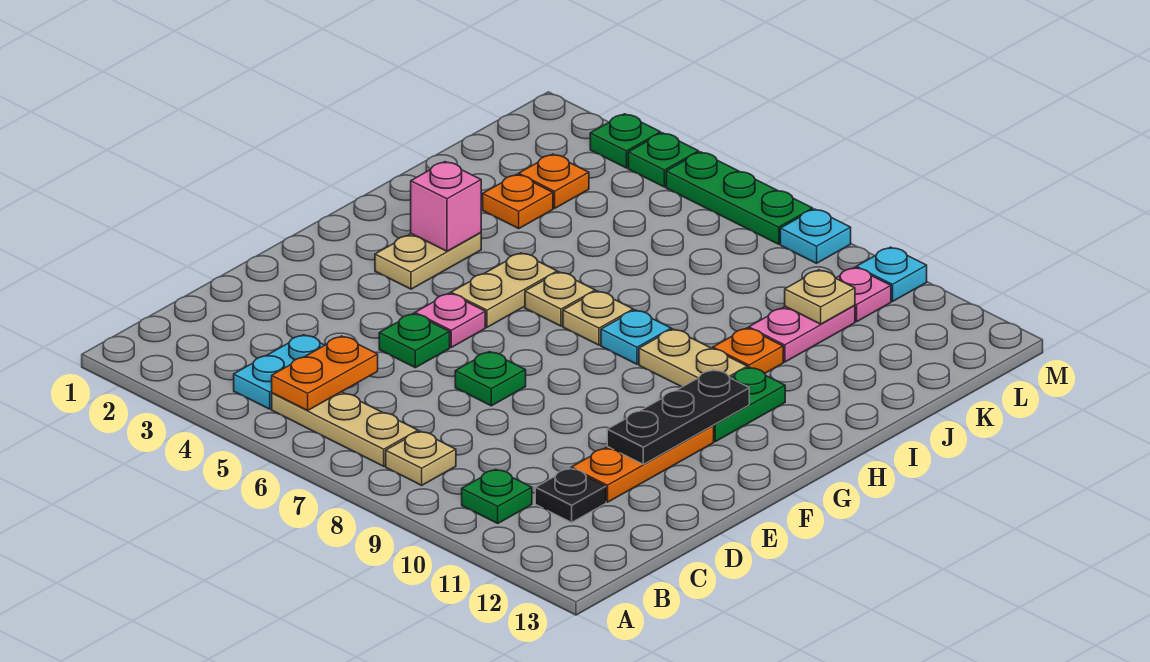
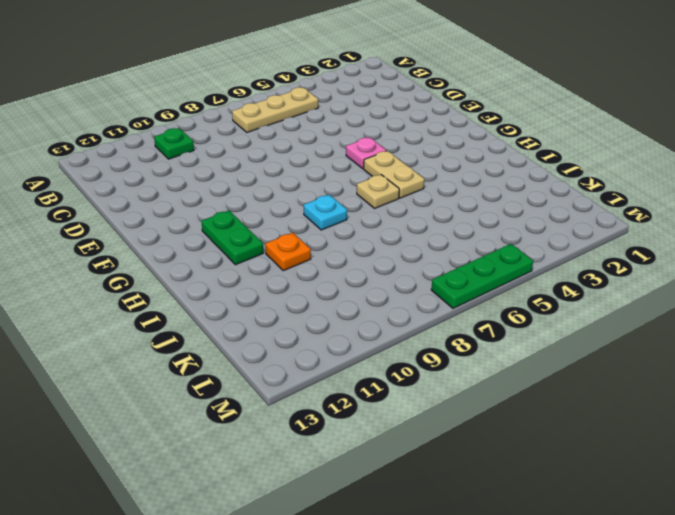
none -> cyan 1x2 plate [234,335,325,409]
none -> tan 1x1 plate [386,431,456,485]
none -> black 1x1 plate [535,468,606,522]
none -> orange 1x3 plate [571,426,714,502]

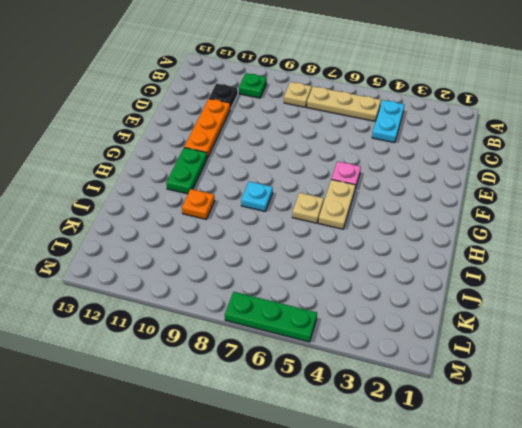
none -> green 1x1 plate [379,313,450,368]
none -> green 1x1 plate [455,352,526,406]
none -> tan 1x2 plate [375,233,481,289]
none -> tan 1x1 plate [563,291,633,345]

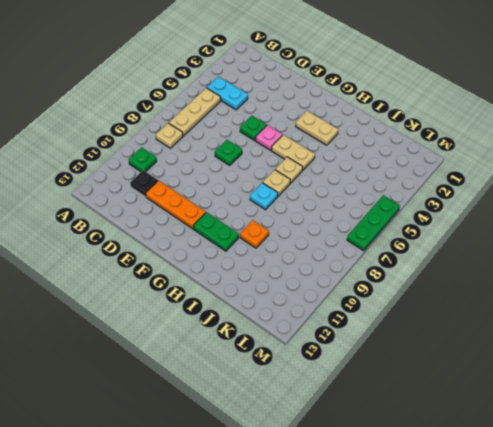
none -> tan 1x2 plate [639,329,747,387]
none -> orange 1x1 plate [483,174,553,229]
none -> pink 1x2 plate [749,306,855,362]
none -> orange 1x1 plate [519,154,589,208]

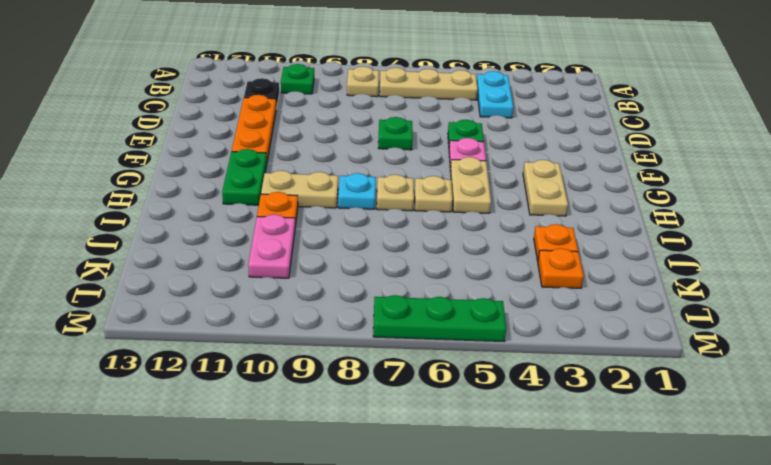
none -> pink 1x1 plate [836,267,891,322]
none -> green 1x1 plate [590,114,661,168]
none -> green 1x1 plate [628,133,699,187]
none -> cyan 1x1 plate [780,209,851,263]

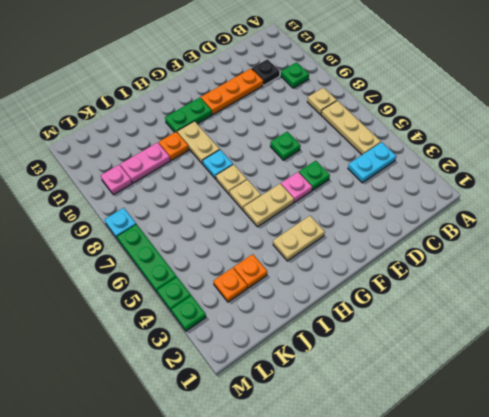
none -> cyan 1x1 plate [856,247,927,301]
none -> orange 1x2 plate [272,336,378,410]
none -> black 1x3 plate [607,370,749,464]
none -> pink 1x1 brick [411,162,481,251]

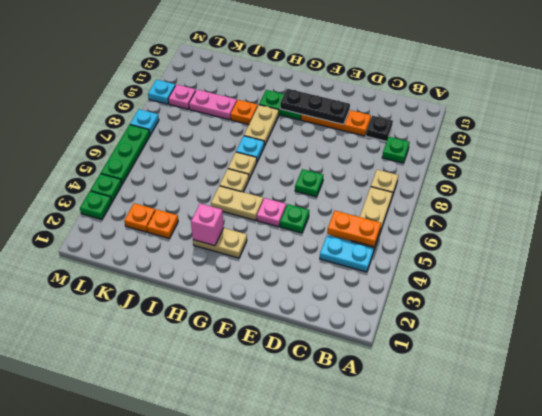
none -> tan 1x1 plate [785,270,855,324]

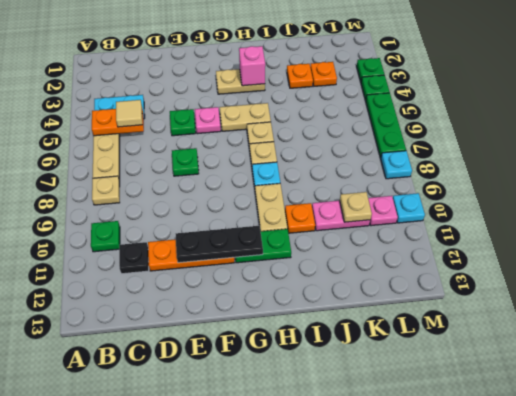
tan 1x1 tile [116,100,142,127] -> none

